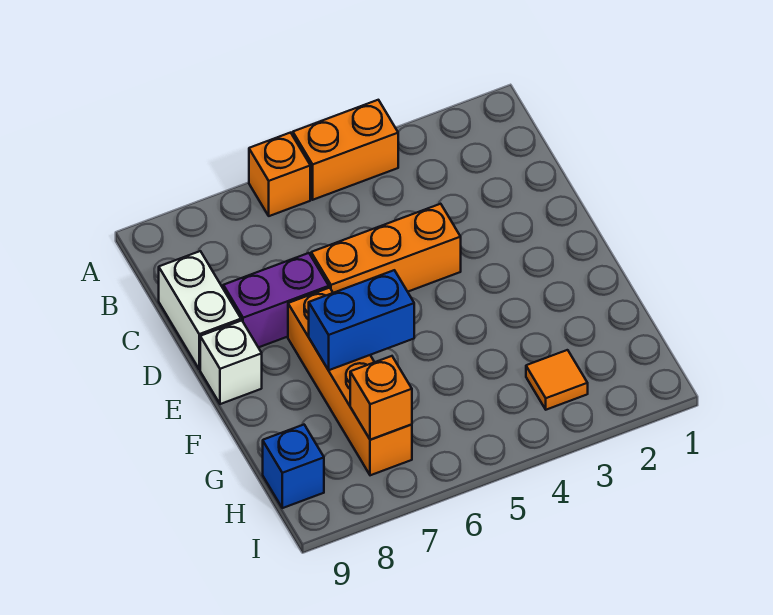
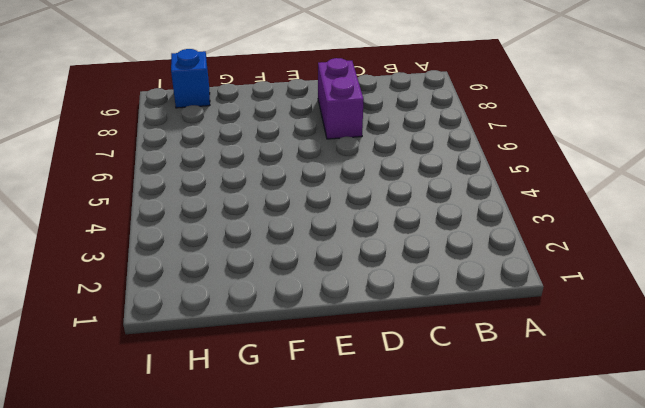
none -> orange 1x2 brick [293,100,398,200]
none -> orange 1x1 brick [249,133,310,216]

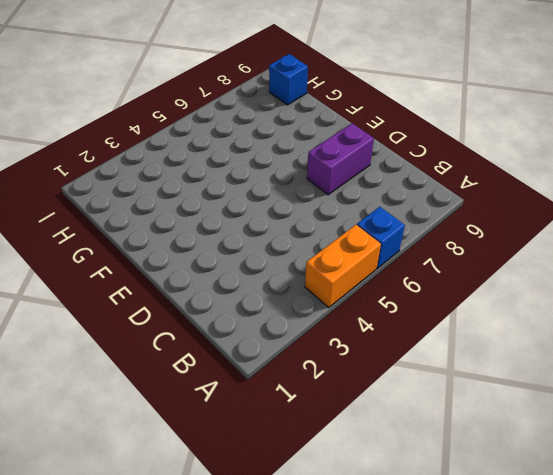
blue 1x1 brick [357,207,405,268] -> orange 1x1 brick [249,133,310,216]
none -> white 1x2 brick [159,251,241,369]
none -> orange 1x3 brick [311,204,461,293]

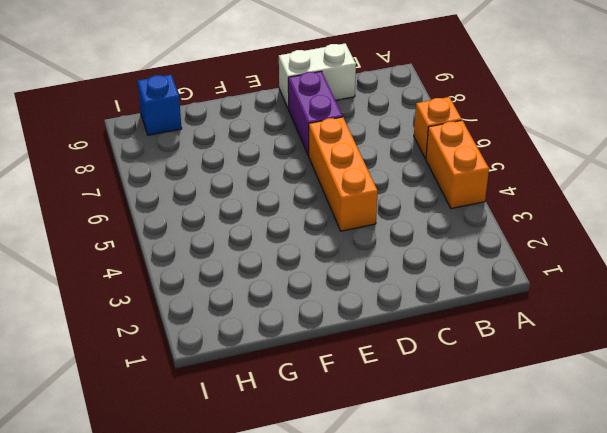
none -> orange 1x4 brick [288,288,412,475]
none -> white 1x1 brick [200,321,262,404]

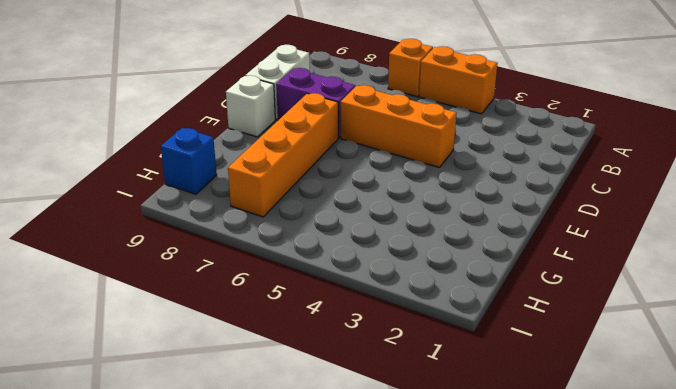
none -> orange 1x1 tile [526,350,588,410]
none -> blue 1x2 brick [309,270,414,370]

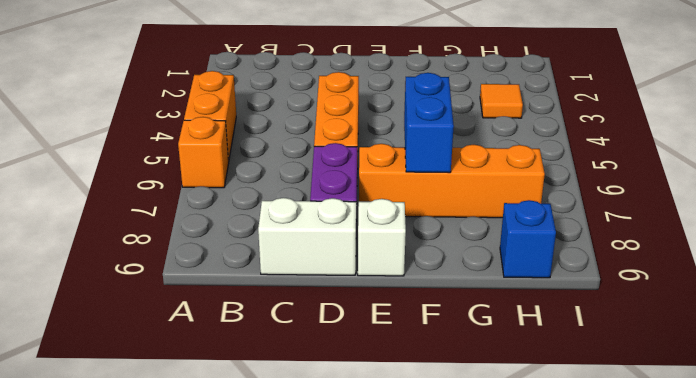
none -> orange 1x1 brick [350,356,412,440]

